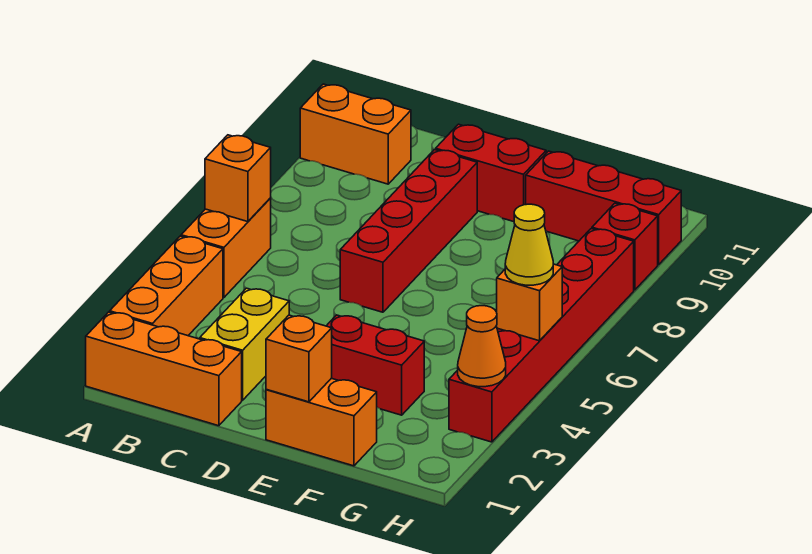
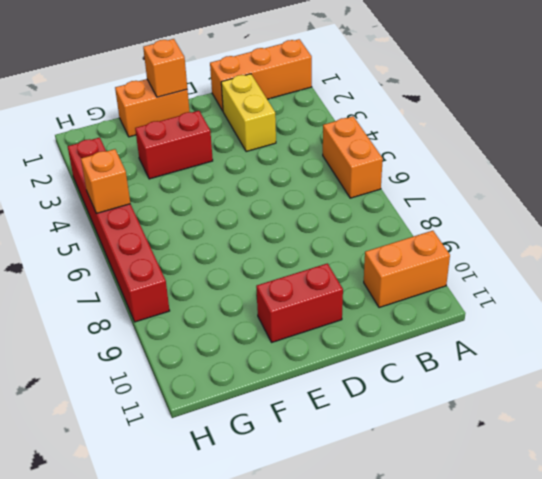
none -> orange 1x3 brick [110,236,223,336]
none -> red 1x4 brick [340,150,477,312]
none -> red 1x3 brick [526,151,681,265]

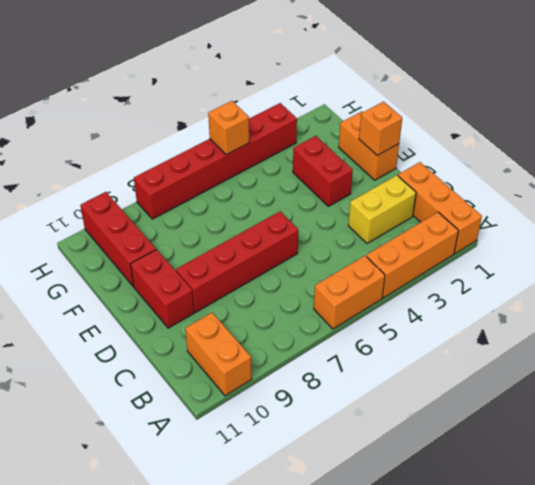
none -> red 1x1 brick [592,203,658,290]
none -> orange 1x1 brick [205,135,271,222]
none -> orange 1x1 cone [458,306,506,387]

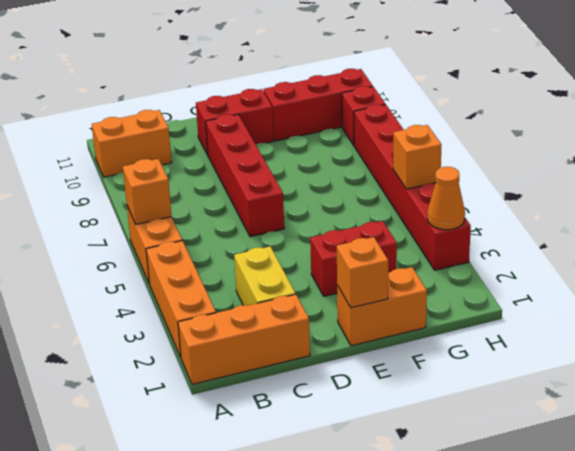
none -> yellow 1x1 cone [505,204,553,285]

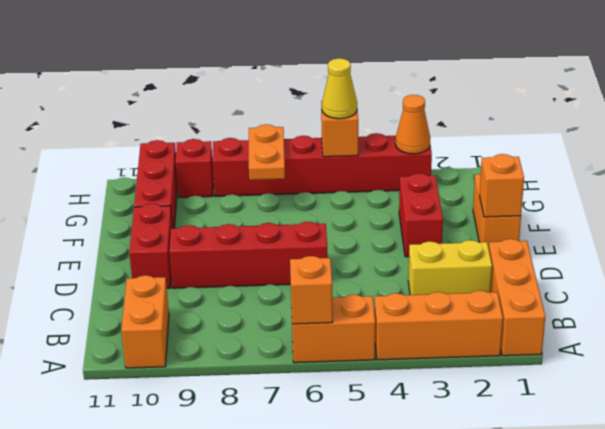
orange 1x2 plate [249,124,285,180] -> none

